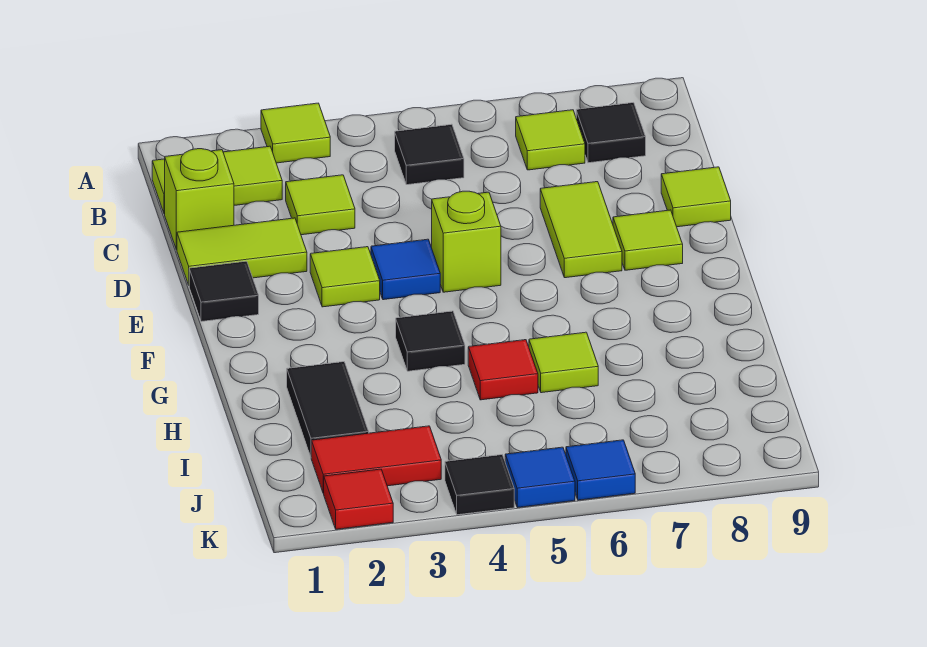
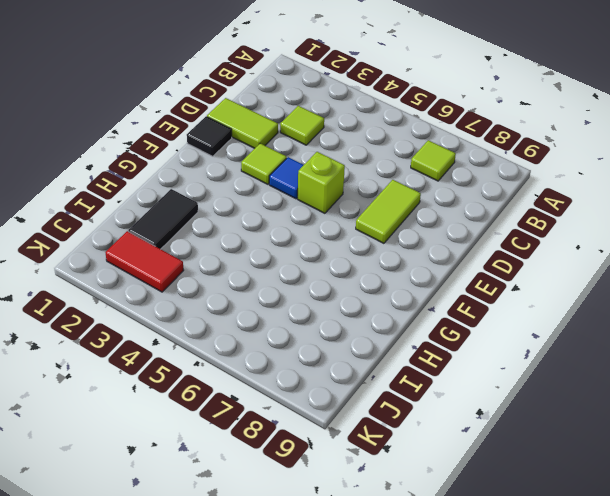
none -> lime 1x1 tile [261,103,330,163]
none -> lime 1x2 tile [152,146,282,214]
none -> black 1x1 tile [395,124,464,185]

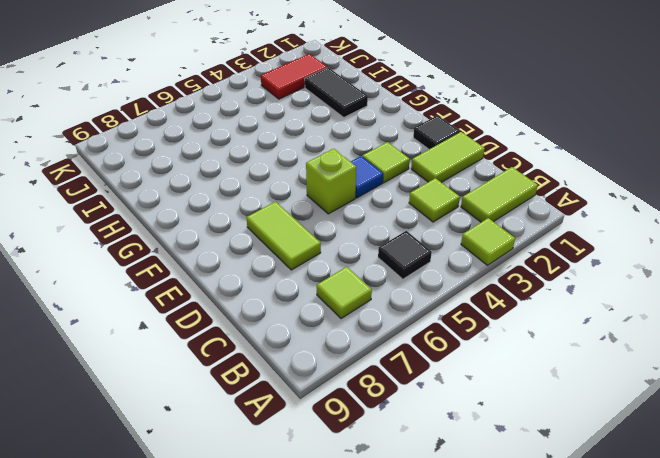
none -> black 1x1 tile [576,103,646,163]
none -> lime 1x1 brick [165,149,234,250]
none -> lime 1x1 tile [661,167,731,227]

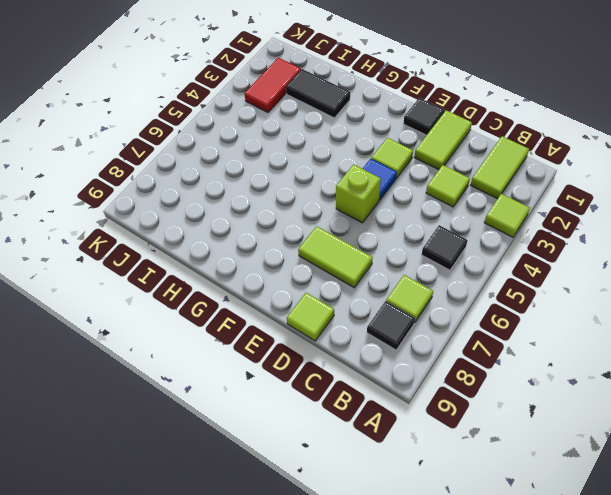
none -> lime 1x1 brick [165,149,234,250]
none -> lime 1x1 tile [613,210,683,270]
none -> black 1x1 tile [396,311,465,371]

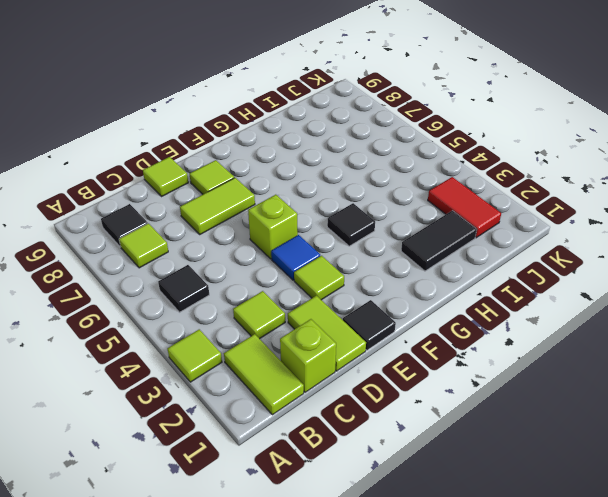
none -> red 1x1 tile [468,340,538,400]
none -> lime 1x1 tile [529,332,598,393]
none -> red 1x1 tile [323,469,393,529]

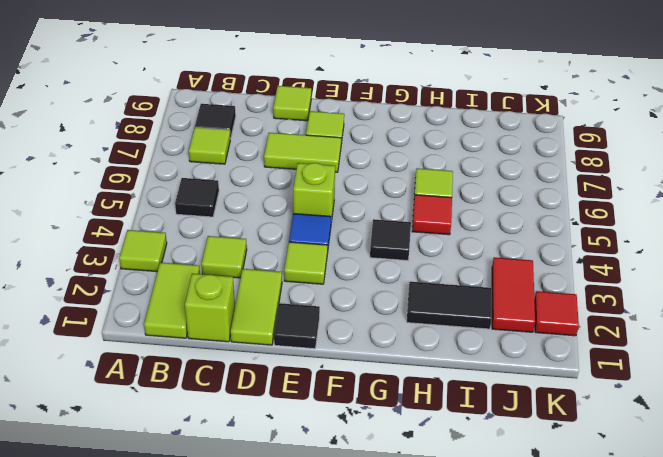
none -> black 1x1 tile [445,455,514,515]
none -> blue 1x1 tile [505,447,575,508]
none -> blue 1x1 tile [566,440,635,500]

